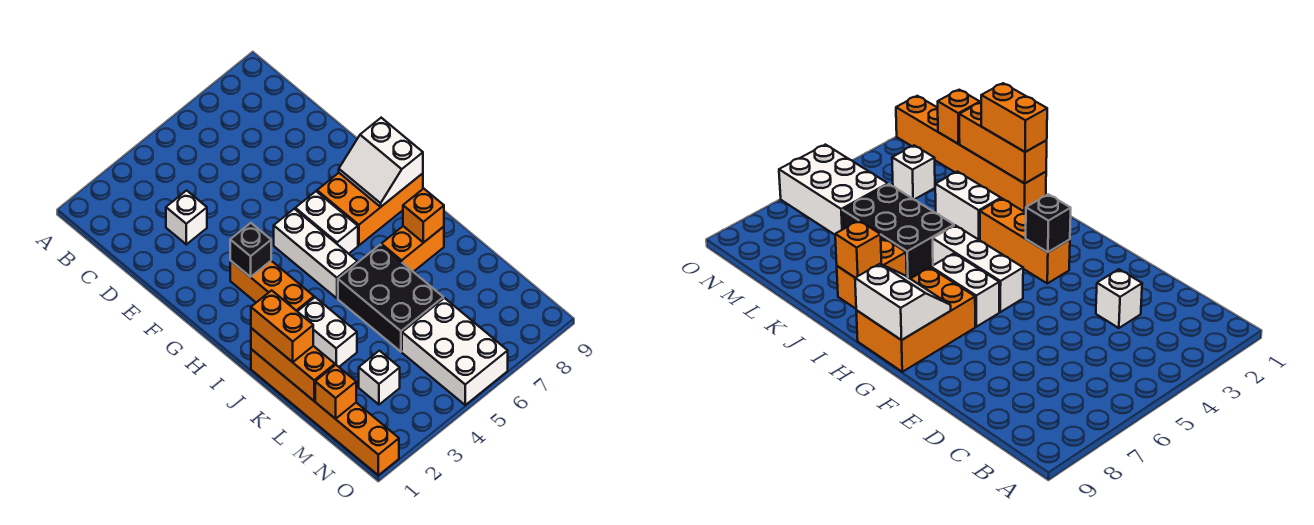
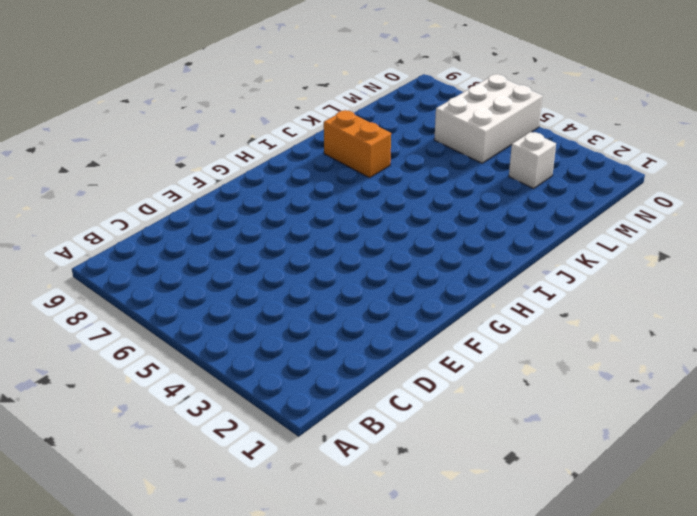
none -> white 1x1 brick [166,190,207,244]
none -> orange 1x3 brick [230,261,314,311]
none -> white 1x3 brick [274,209,358,298]

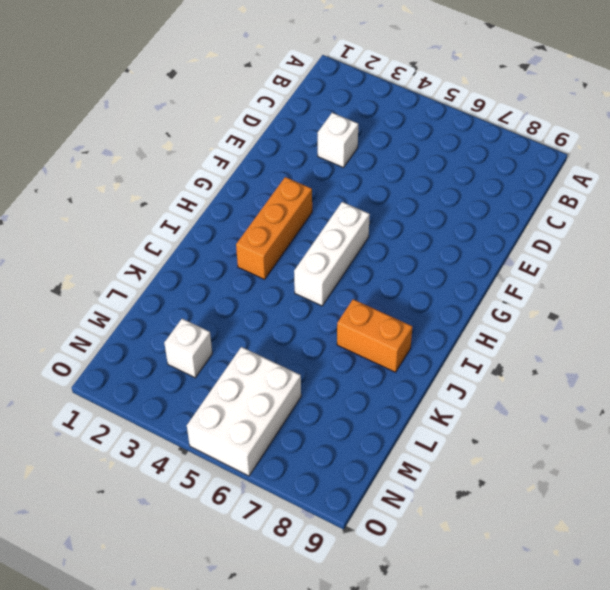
none -> white 1x2 brick [295,191,358,254]
none -> orange 2x3 brick [317,173,423,245]
none -> orange 1x6 brick [251,349,399,475]

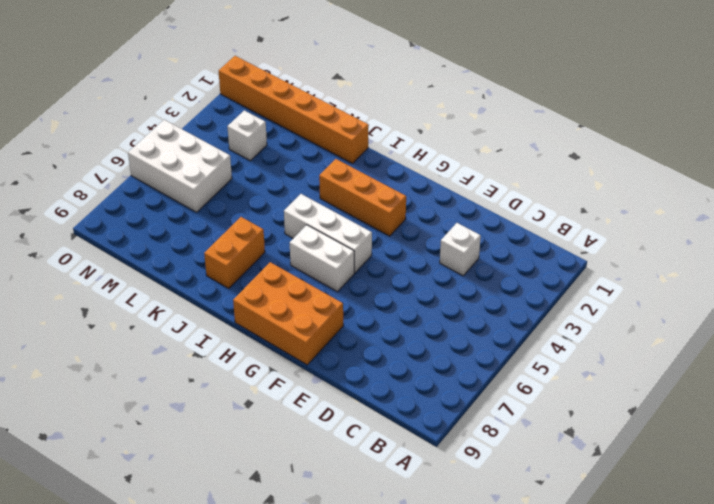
orange 2x3 brick [233,262,343,365] -> orange 2x3 brick turned to [317,173,423,245]
none -> white 1x2 brick [297,297,357,367]
none -> black 2x3 brick [338,245,443,352]
none -> black 1x1 brick [230,223,271,277]

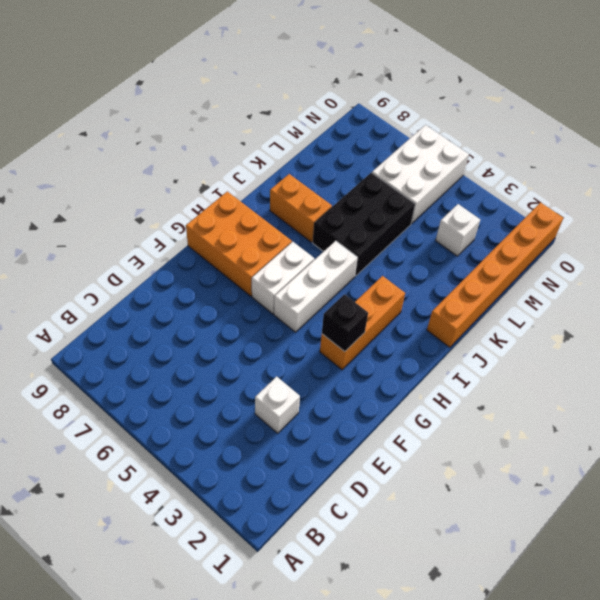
none -> white 1x2 brick [297,297,357,367]
none -> white 2x2 slope [339,118,423,207]
none -> orange 1x3 brick [251,328,335,401]

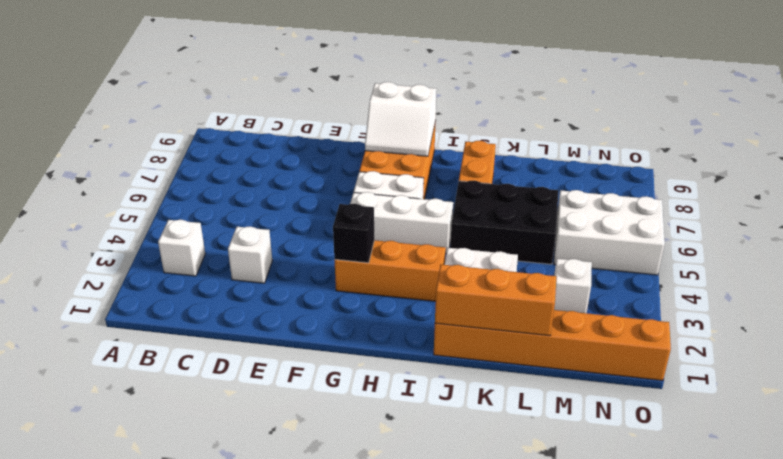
white 1x1 brick [158,220,205,276] -> none
none -> orange 1x1 brick [403,189,444,243]
none -> orange 1x1 brick [315,365,356,419]
none -> orange 1x2 brick [251,290,313,362]

